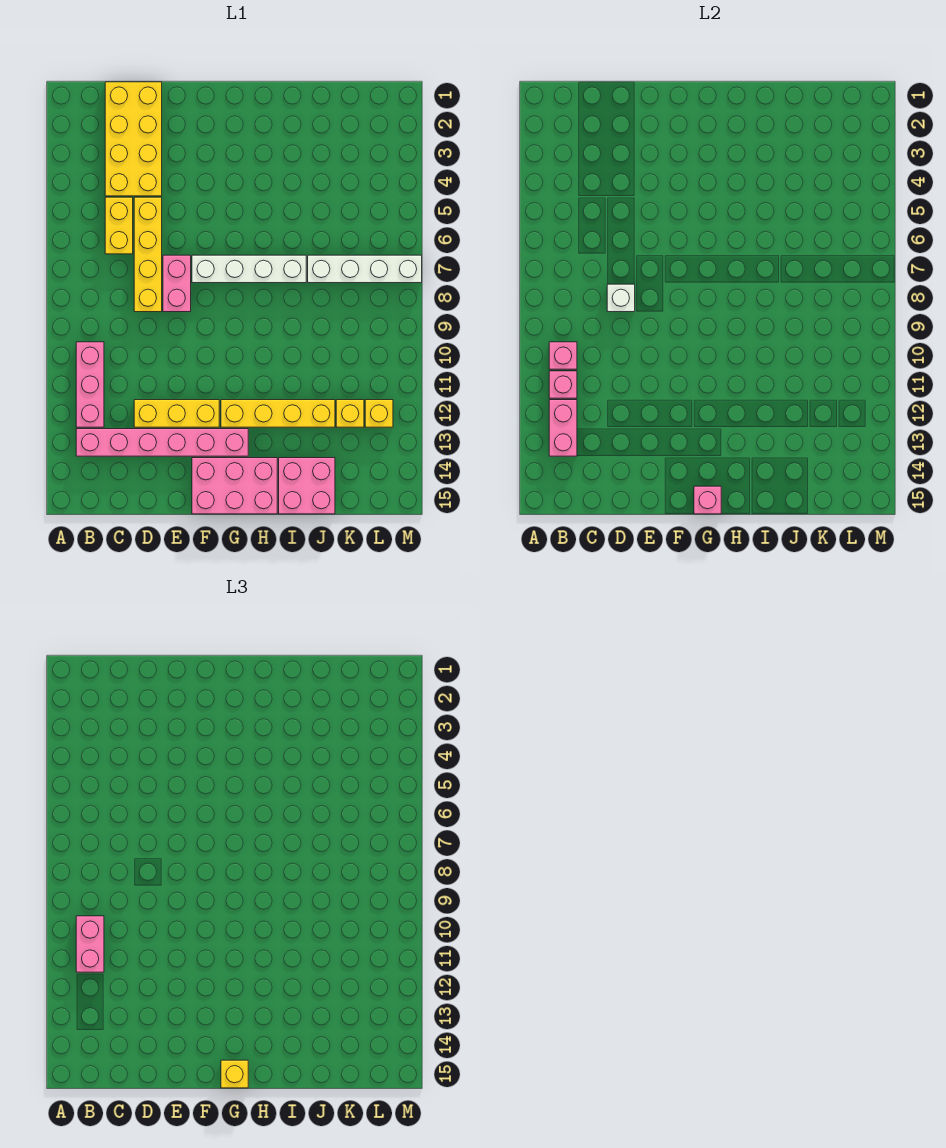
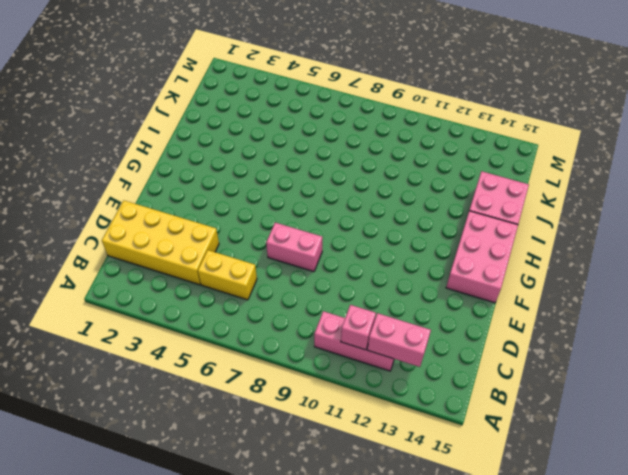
none -> pink 1x6 brick [76,429,248,456]
none -> yellow 1x4 brick [134,197,162,312]
none -> yellow 1x3 brick [134,400,219,427]

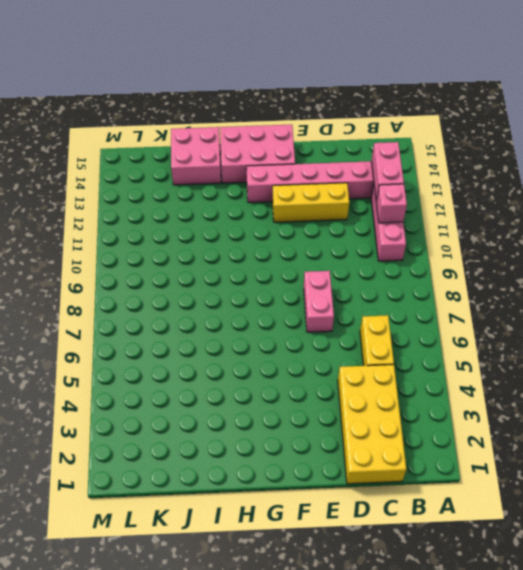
none -> yellow 1x4 brick [134,197,162,312]
none -> white 1x4 brick [192,255,306,283]
none -> yellow 1x4 brick [221,400,335,427]

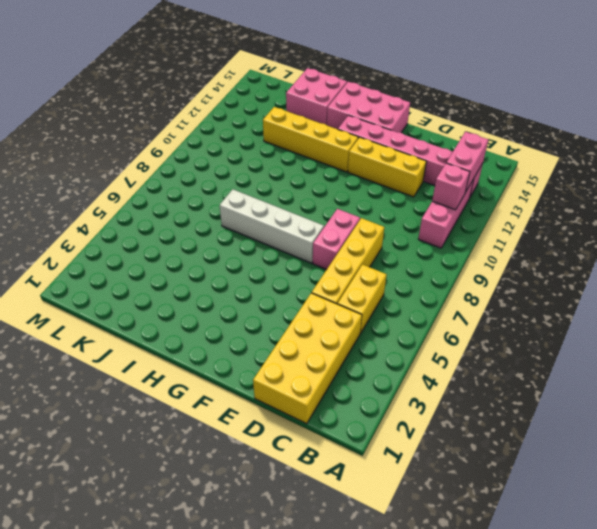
none -> white 1x4 brick [308,255,422,283]
none -> yellow 1x1 brick [336,400,364,427]
none -> yellow 1x1 brick [365,400,393,427]

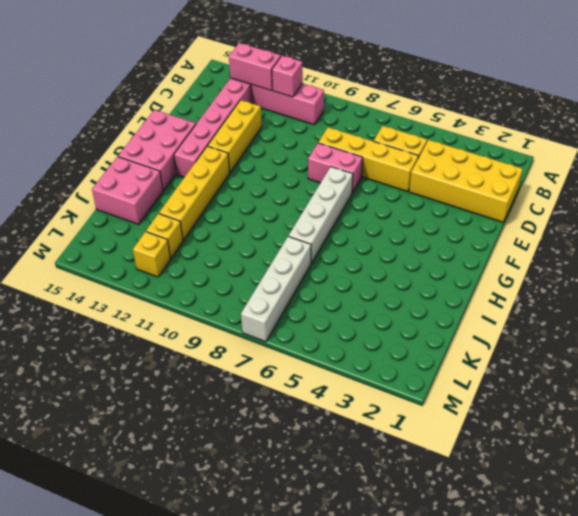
none -> pink 1x1 brick [549,342,577,369]
none -> white 1x1 brick [607,284,635,312]
none -> pink 1x1 brick [694,486,721,514]

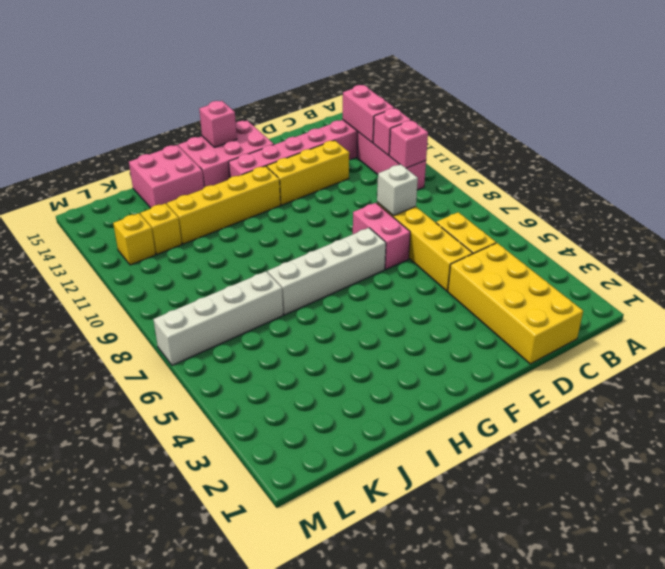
none -> pink 1x2 brick [76,916,104,972]
none -> yellow 1x1 brick [221,1060,248,1088]

